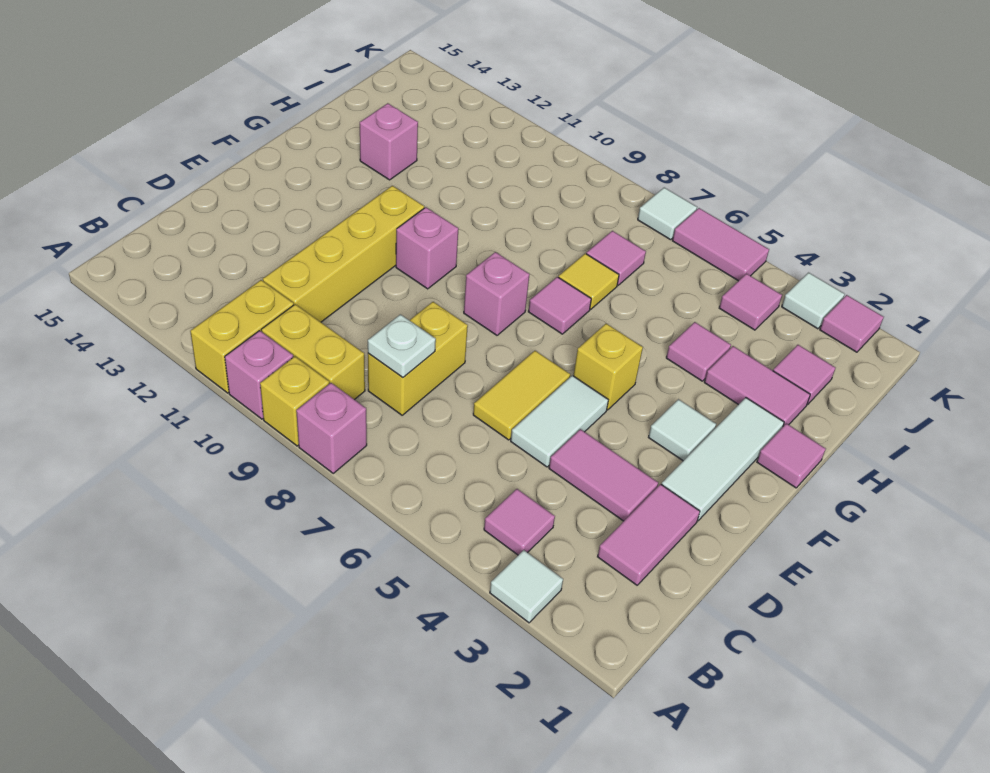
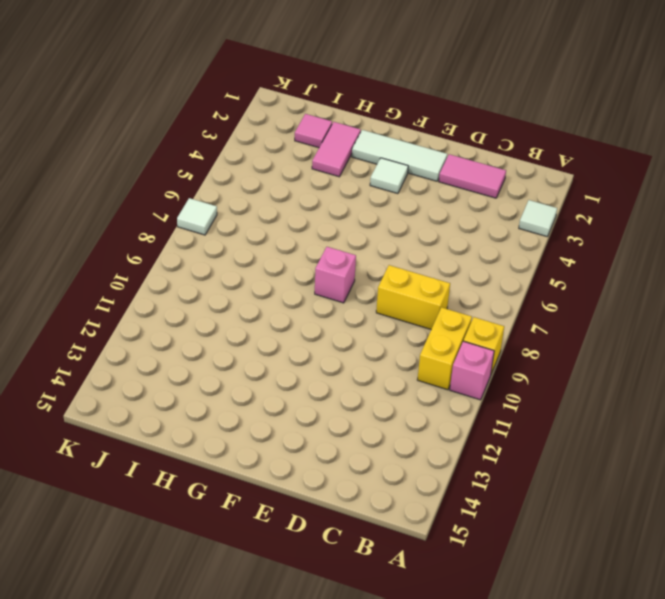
none -> pink 1x1 brick [296,383,367,473]
none -> yellow 1x2 brick [190,280,294,393]
none -> pink 1x1 tile [484,489,555,555]
none -> yellow 1x4 brick [263,186,424,322]

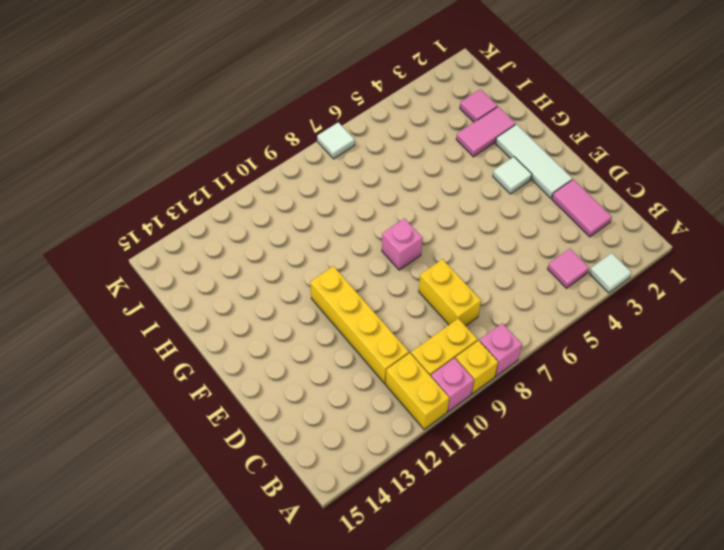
none -> pink 1x2 tile [549,429,658,521]
none -> white 1x2 tile [511,375,608,467]
none -> yellow 1x2 tile [473,351,570,440]
none -> yellow 1x1 brick [573,324,643,410]

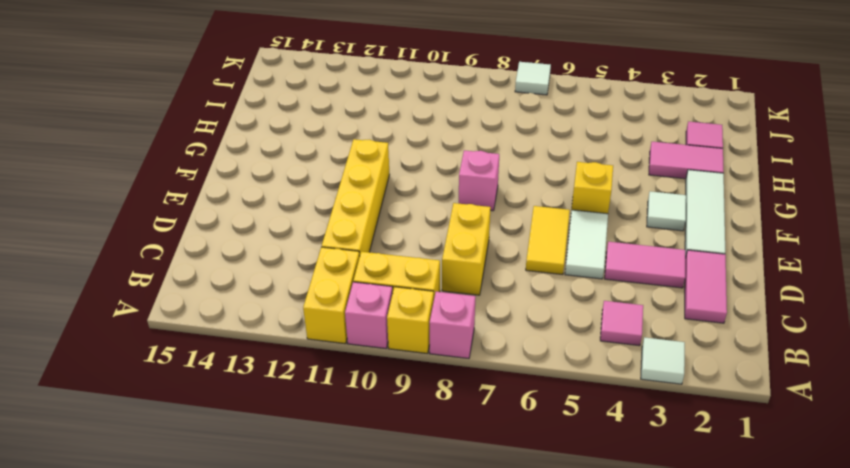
none -> pink 1x1 brick [396,207,458,289]
none -> pink 1x1 tile [757,423,826,488]
none -> pink 1x1 tile [528,277,591,334]
none -> pink 1x1 tile [666,322,731,381]

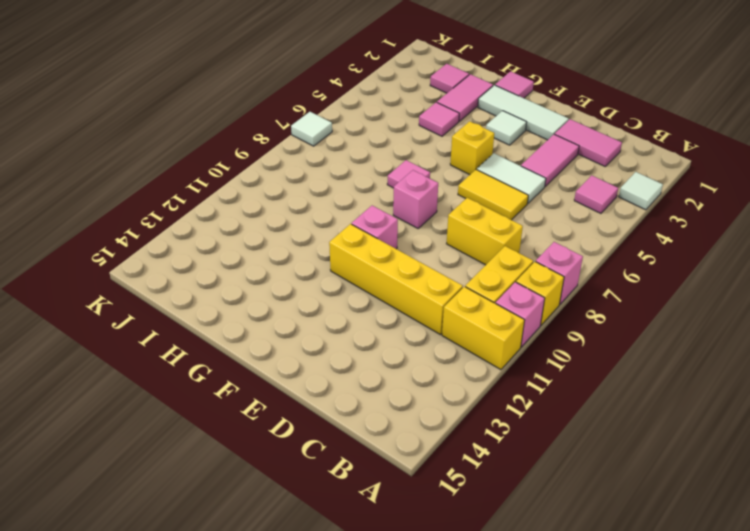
none -> yellow 1x1 tile [558,253,619,309]
none -> pink 1x1 brick [360,103,418,180]
none -> pink 1x1 tile [586,231,646,285]
none -> pink 1x1 tile [719,274,782,330]

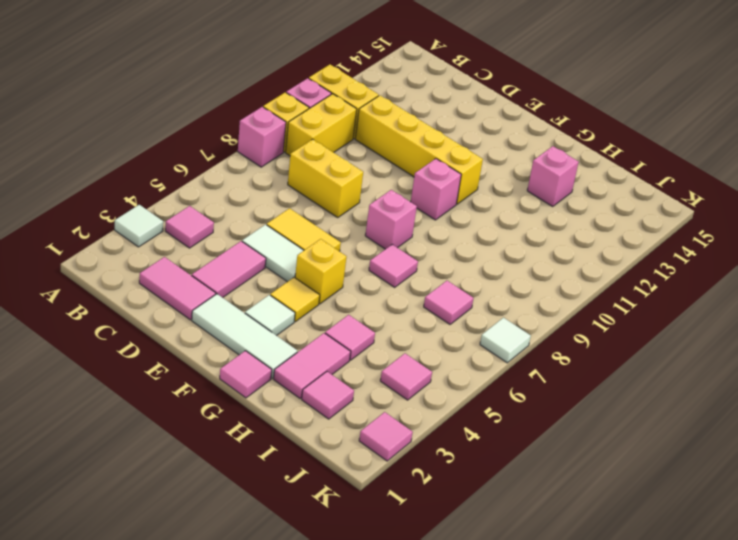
yellow 1x1 tile [270,277,320,322] -> yellow 1x1 tile moved to [558,253,619,309]
none -> white 1x1 tile [782,273,845,329]
none -> pink 1x2 tile [672,208,769,281]
none -> white 1x1 plate [368,314,436,378]

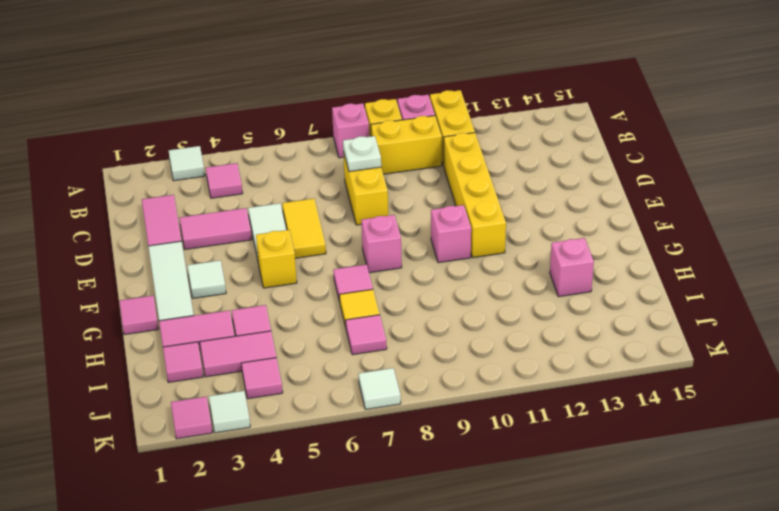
pink 1x2 tile [200,331,276,377] -> pink 1x2 tile moved to [672,208,769,281]

